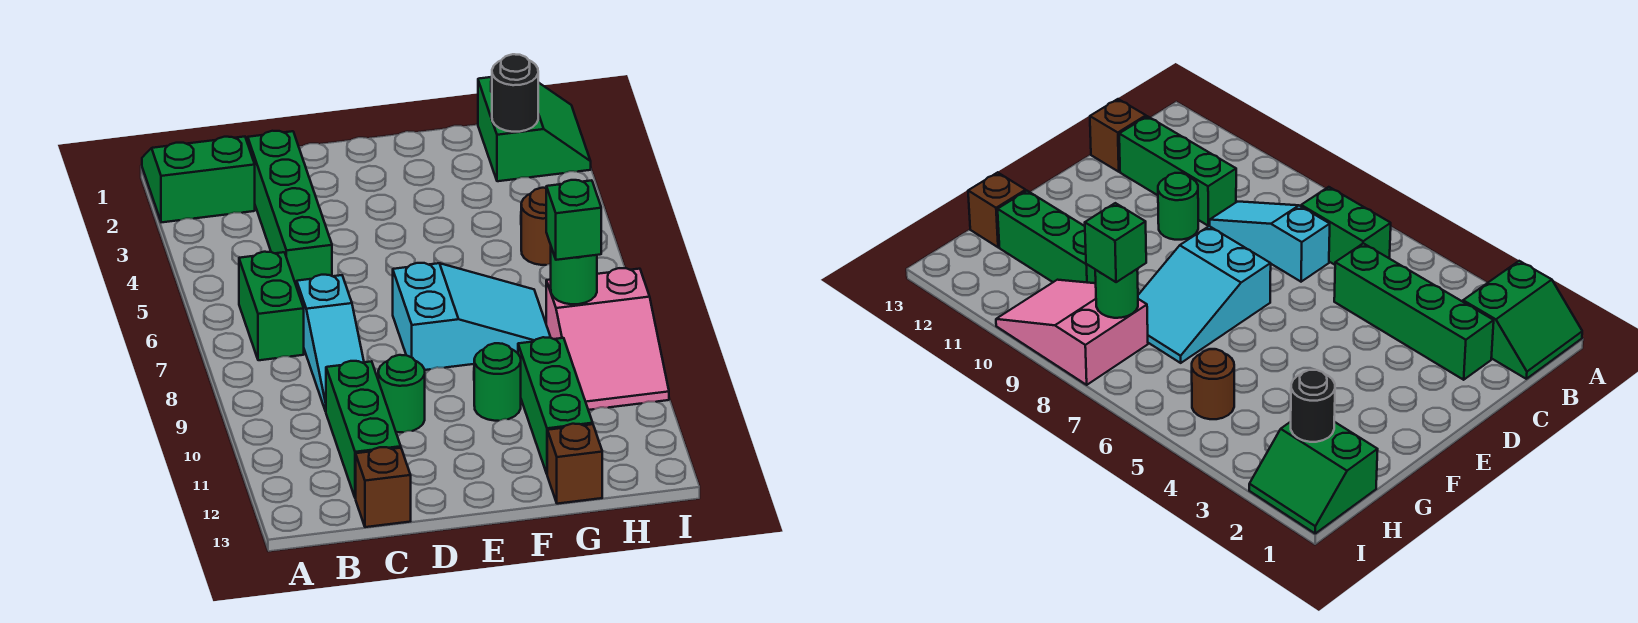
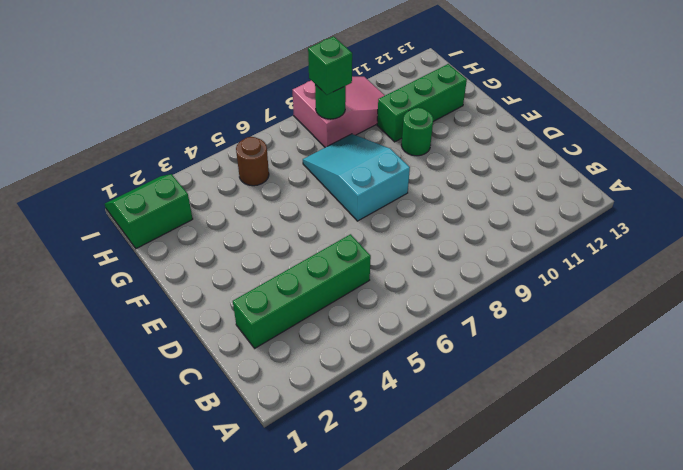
none -> green 2x2 slope [142,137,255,222]
none -> green 1x2 brick [239,252,304,360]
none -> cyan 1x3 slope [297,275,364,411]

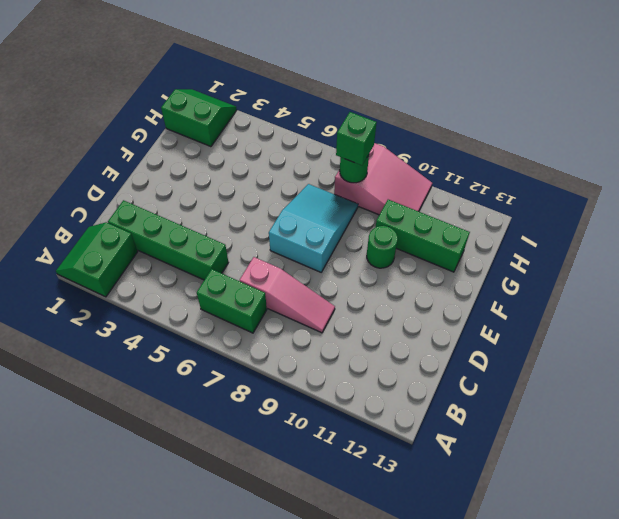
pink 1x3 slope [240,257,335,333] -> cyan 1x3 slope [297,275,364,411]
none -> green 1x3 brick [326,361,401,498]
none -> brown 1x1 brick [356,447,411,527]
none -> green 1x1 round brick [378,355,425,432]

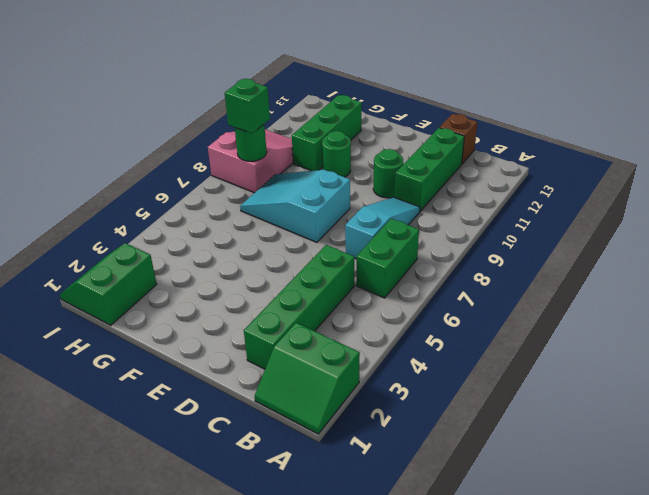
none -> brown 1x1 brick [547,424,602,504]
none -> brown 1x1 round brick [521,188,551,265]
none -> black 1x1 round brick [492,54,538,132]

